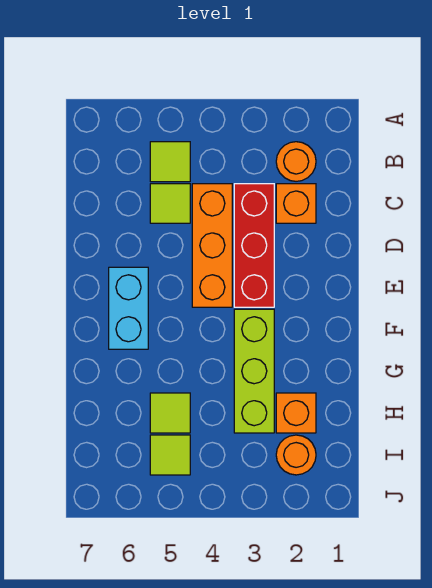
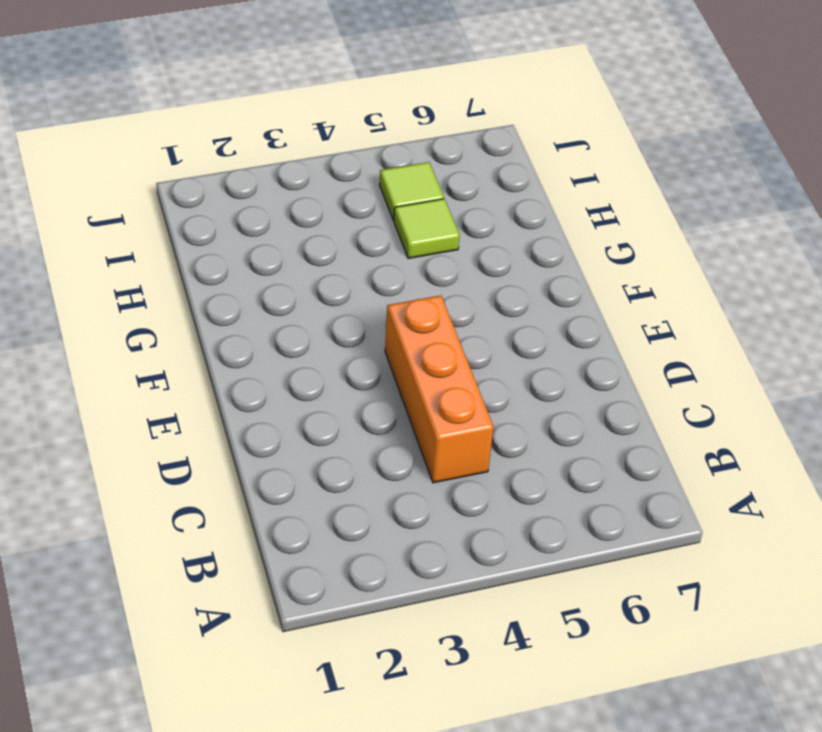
none -> orange 1x1 round brick [276,142,316,181]
none -> lime 1x1 tile [150,142,190,182]
none -> orange 1x1 brick [276,184,316,223]

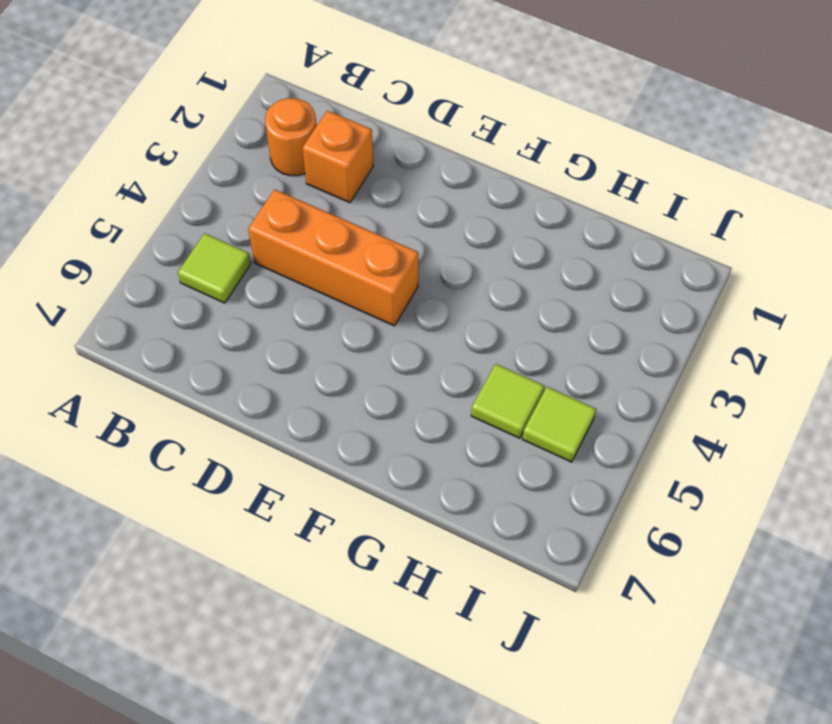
none -> red 1x3 brick [234,184,274,307]
none -> lime 1x1 tile [150,184,190,223]
none -> cyan 1x2 brick [109,267,148,349]

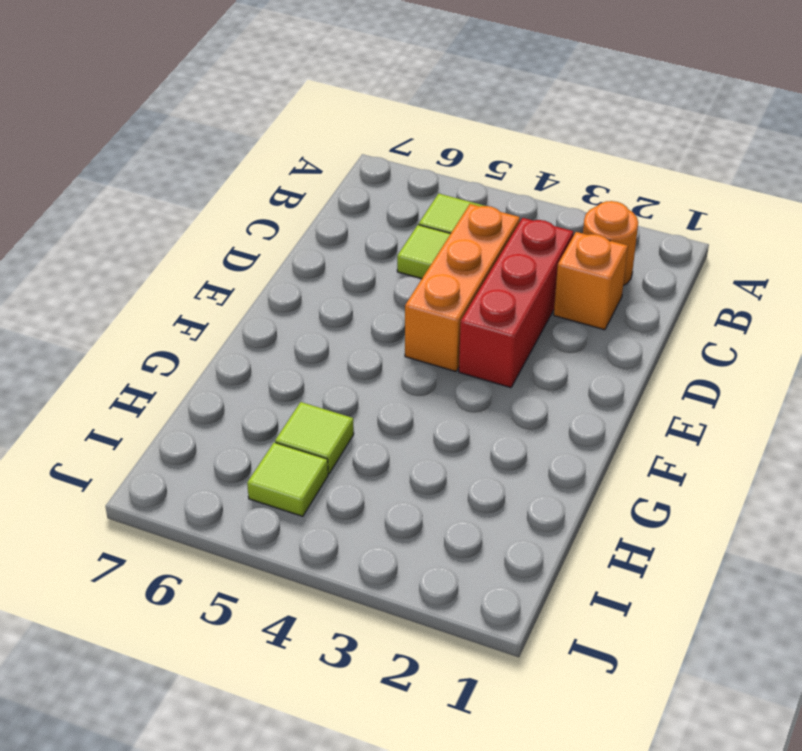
none -> cyan 1x2 brick [109,267,148,349]
none -> lime 1x3 brick [234,309,274,433]
none -> orange 1x1 brick [276,393,316,433]

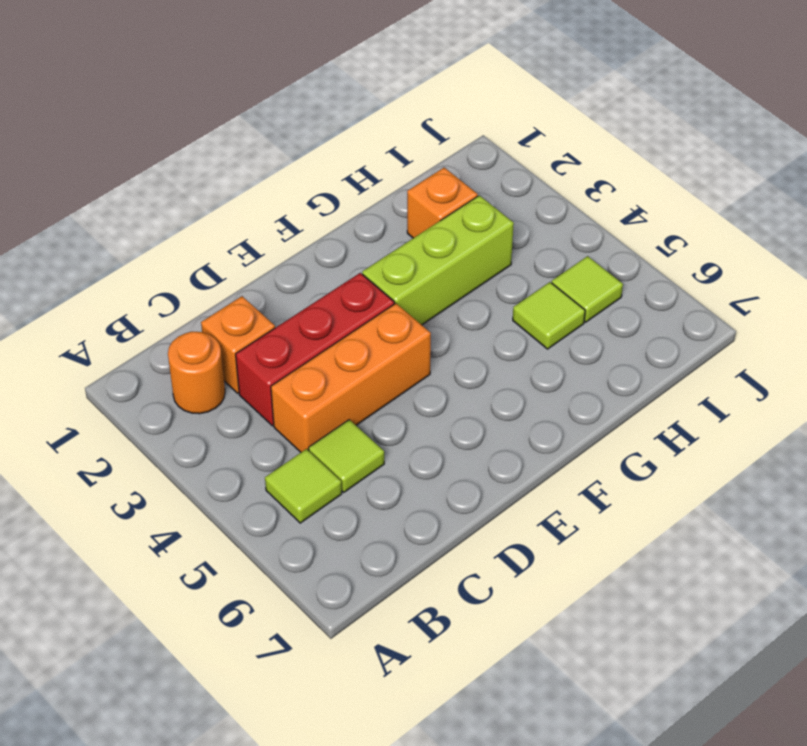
none -> cyan 1x2 brick [109,267,148,349]
none -> orange 1x1 round brick [276,435,316,475]

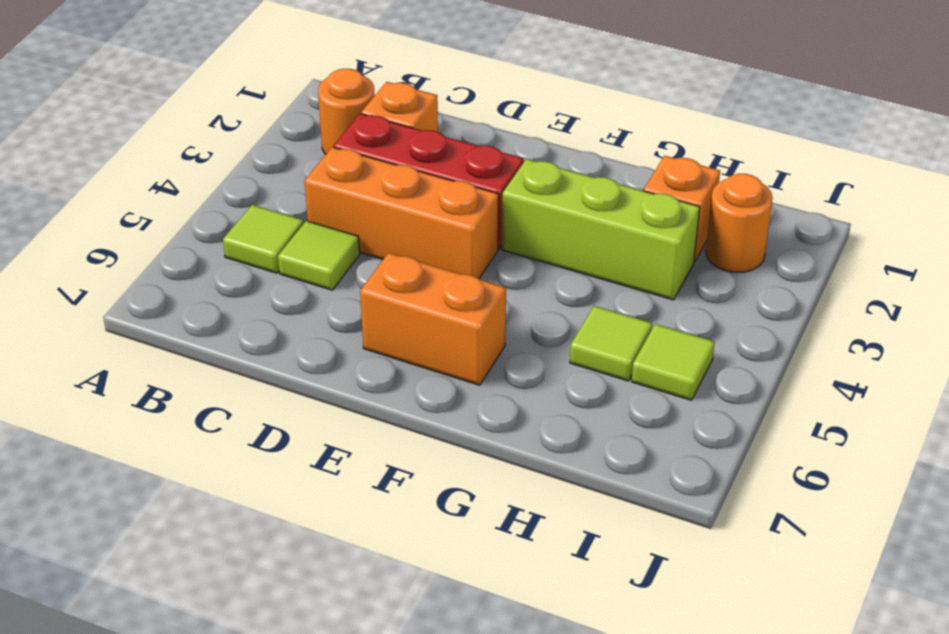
orange 1x2 brick [360,253,506,385] -> cyan 1x2 brick [109,267,148,349]

